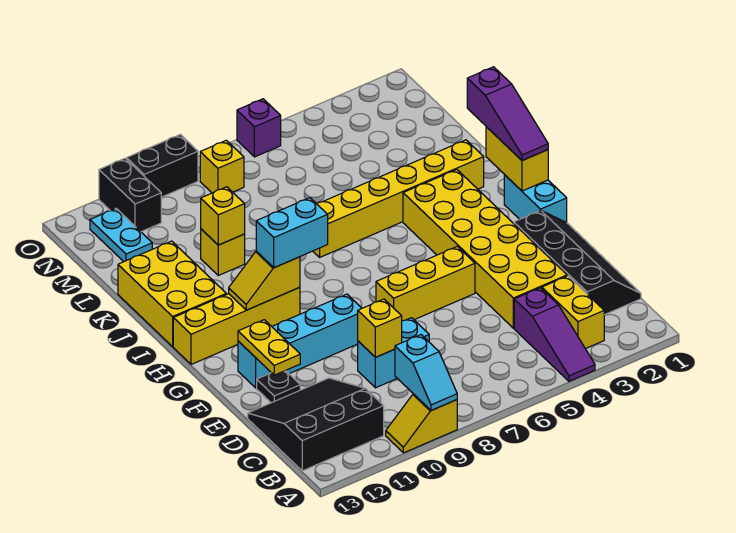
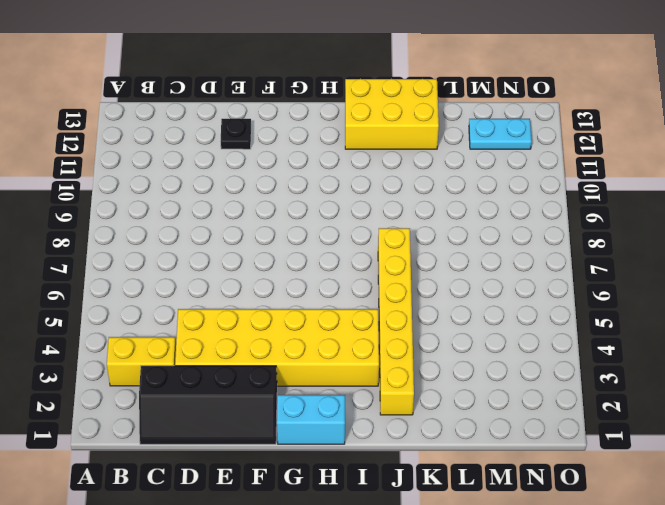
none -> purple 1x3 slope [514,288,595,381]
none -> yellow 1x2 slope [386,394,457,453]
none -> black 3x3 slope [248,378,384,471]

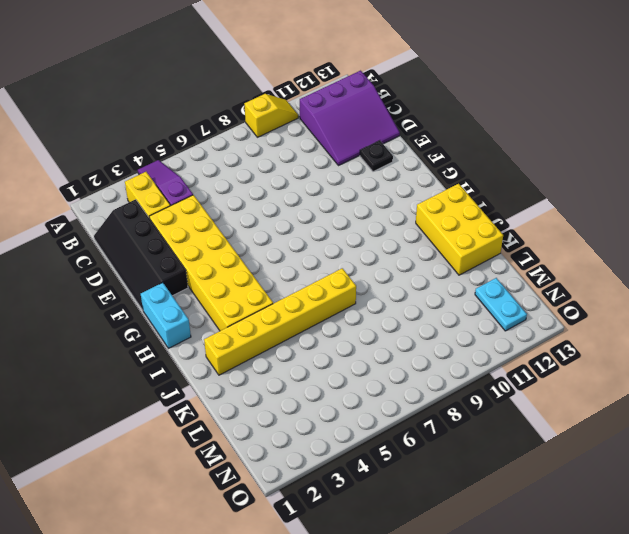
purple 3x3 slope [300,71,400,166] -> black 3x3 slope [248,378,384,471]
none -> cyan 1x2 brick [358,318,429,388]
none -> yellow 1x3 brick [376,247,475,321]
none -> cyan 1x4 brick [238,294,362,388]

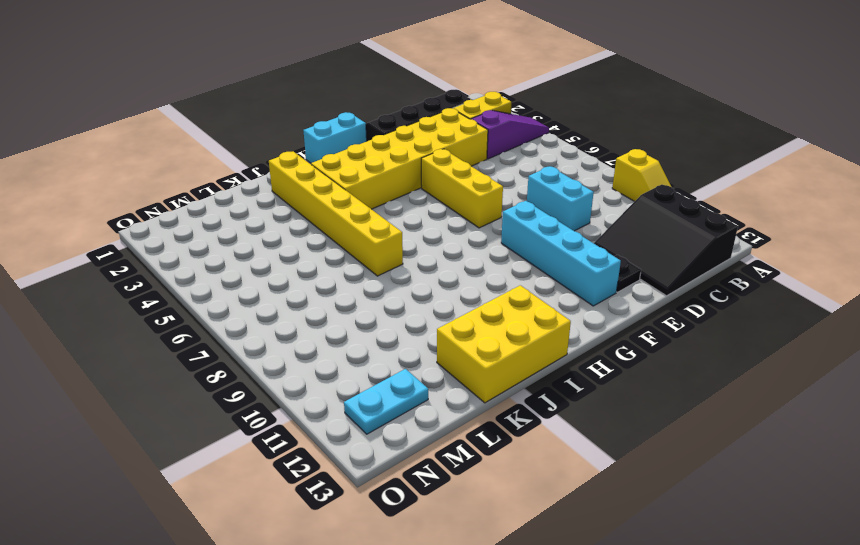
none -> yellow 1x4 brick [173,287,300,364]
none -> yellow 1x1 brick [201,229,245,275]
none -> yellow 1x1 brick [200,140,244,193]

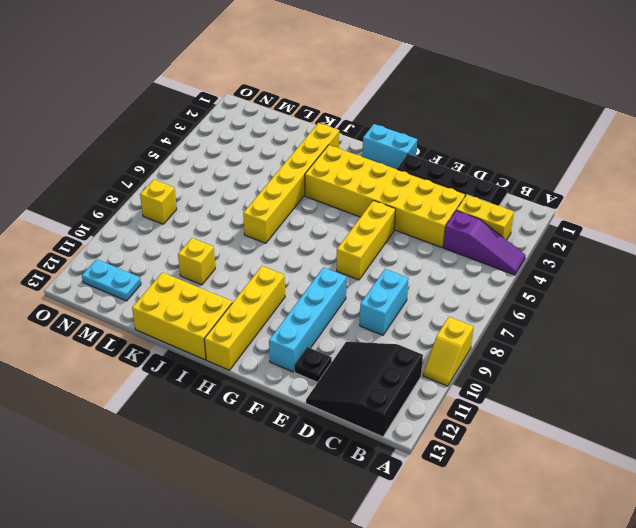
none -> black 1x2 brick [99,158,161,232]
none -> purple 1x1 brick [237,99,281,157]
none -> black 1x2 brick [127,135,198,197]

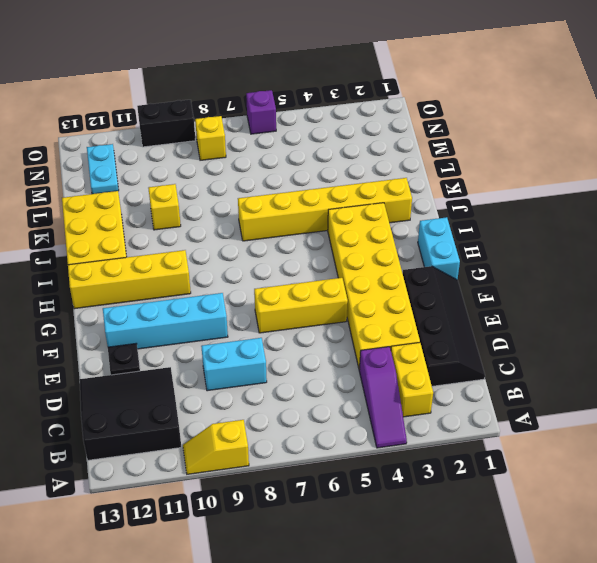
none -> black 1x2 brick [99,158,161,232]
none -> cyan 1x2 slope [395,335,457,411]
none -> yellow 1x1 brick [358,299,402,357]

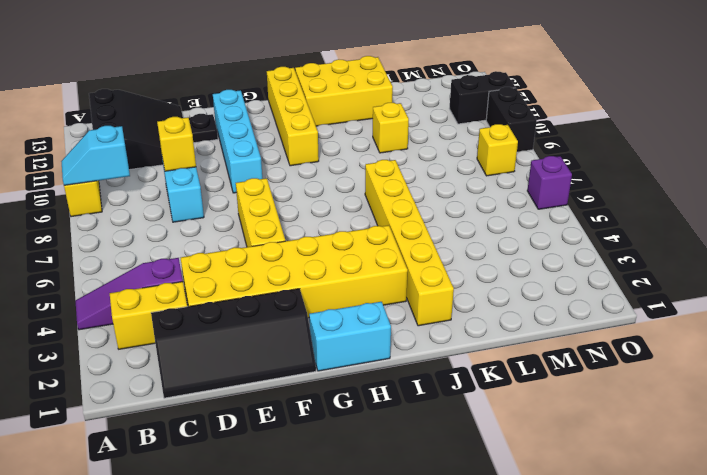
none -> cyan 1x2 plate [90,208,152,262]
none -> yellow 1x2 plate [238,320,300,375]
none -> yellow 1x2 brick [486,127,548,191]

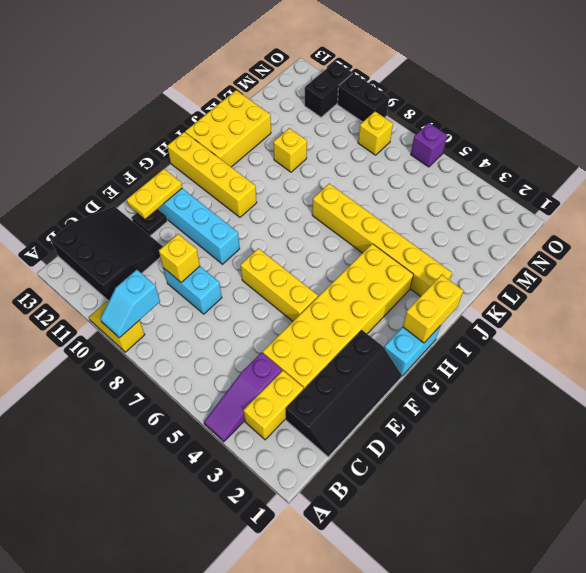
none -> cyan 1x2 plate [90,208,152,262]
none -> yellow 1x2 slope [229,251,300,310]
none -> yellow 1x1 brick [201,187,245,245]

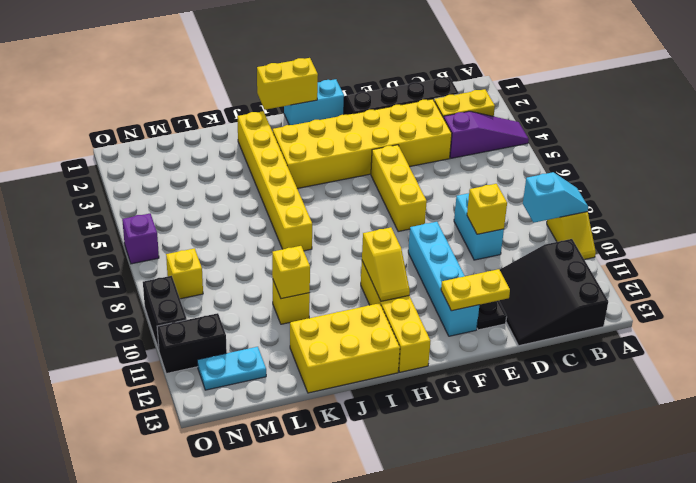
none -> purple 1x3 slope [467,67,548,161]
none -> cyan 1x2 brick [256,198,328,268]

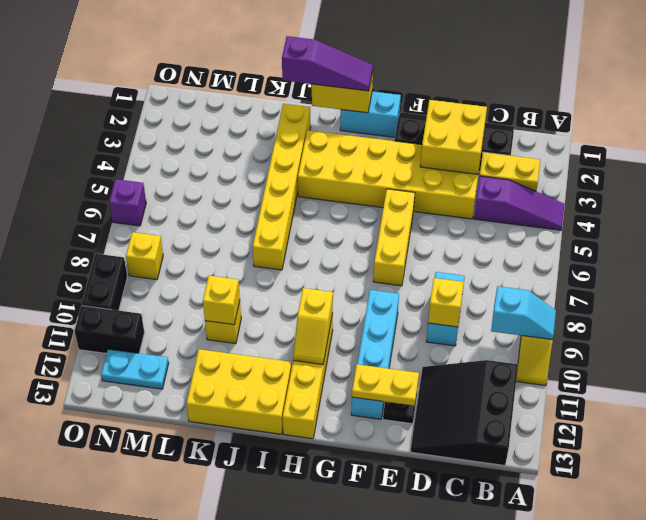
yellow 2x2 brick [420,100,487,174] -> none
none -> cyan 1x2 brick [256,198,328,268]

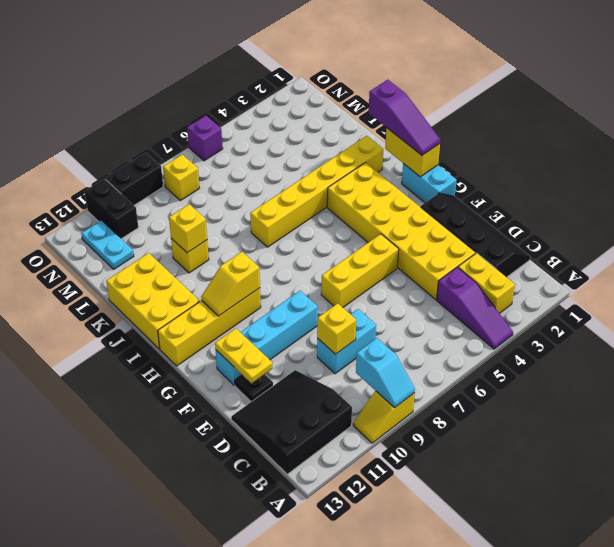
none -> cyan 1x2 brick [256,198,328,268]

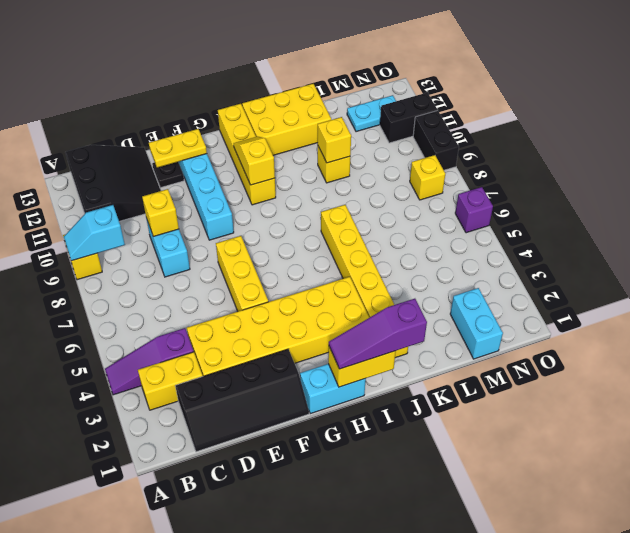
cyan 1x2 brick [450,288,503,359] -> cyan 1x2 brick moved to [256,198,328,268]

